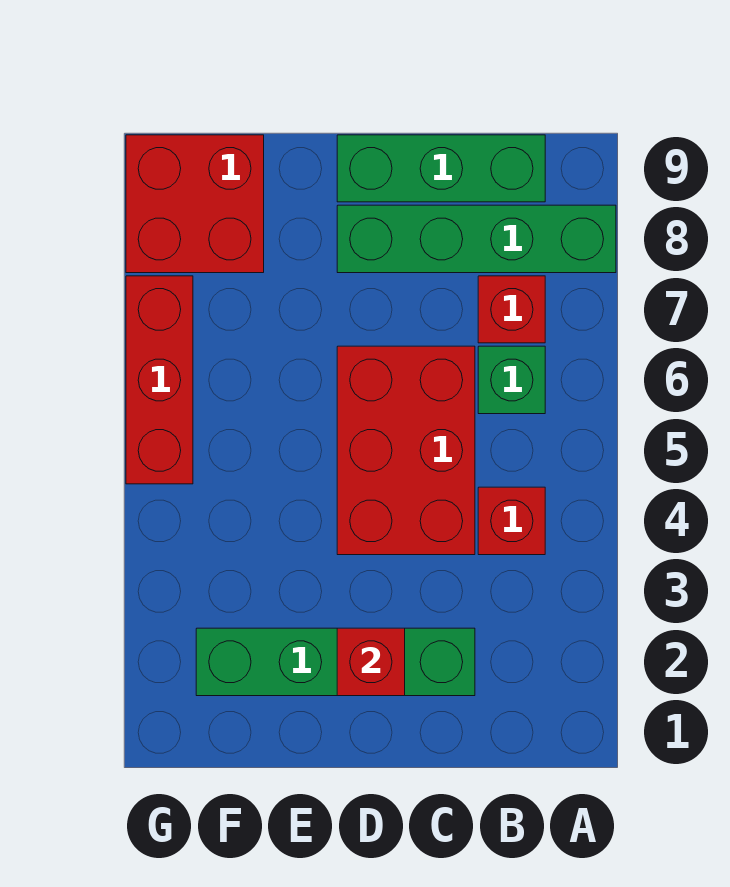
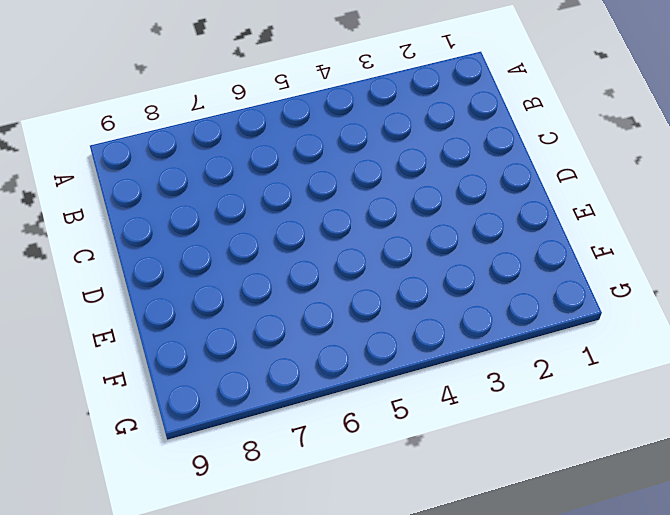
none -> green 1x4 brick [337,205,616,273]
none -> red 1x1 brick [478,487,545,555]

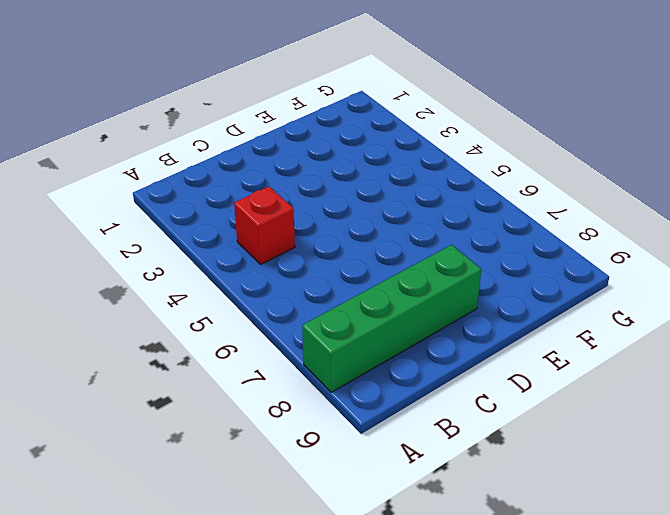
none -> green 1x1 brick [478,346,545,414]
none -> red 1x1 brick [478,276,545,343]

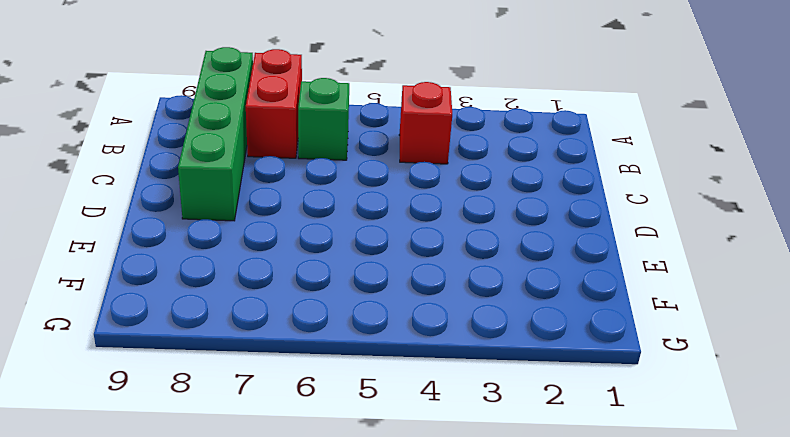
red 1x2 brick [246,49,302,158] -> red 1x1 brick [478,276,545,343]
none -> green 1x3 brick [337,135,545,202]
none -> green 1x4 brick [196,628,475,696]

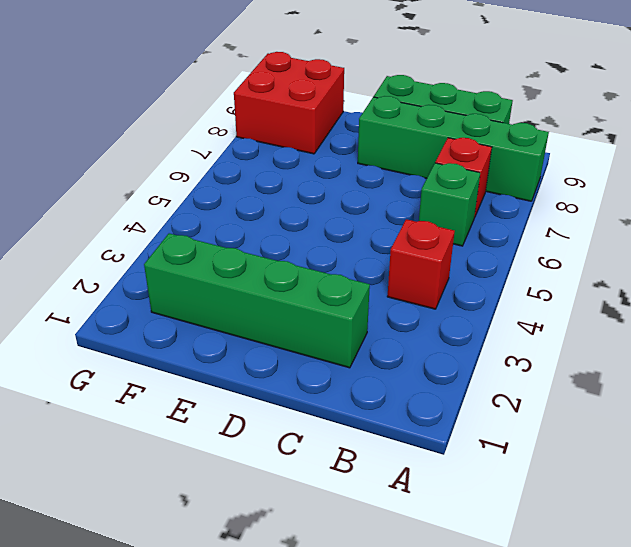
none -> red 2x3 brick [337,346,475,555]
none -> red 1x3 brick [126,276,193,484]

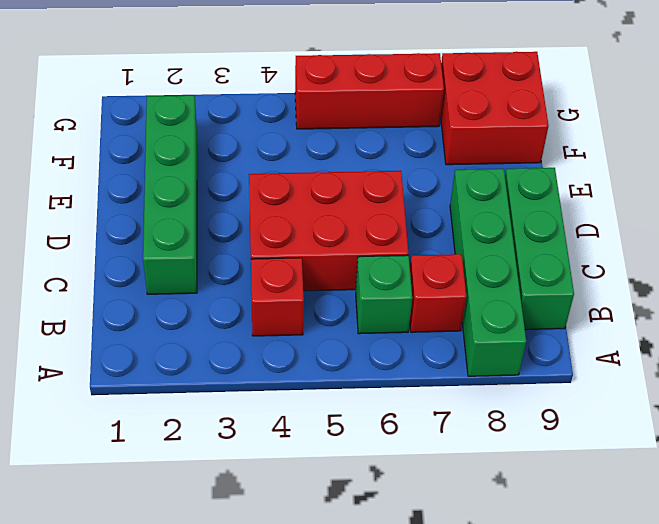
none -> red 1x1 brick [337,628,405,696]

